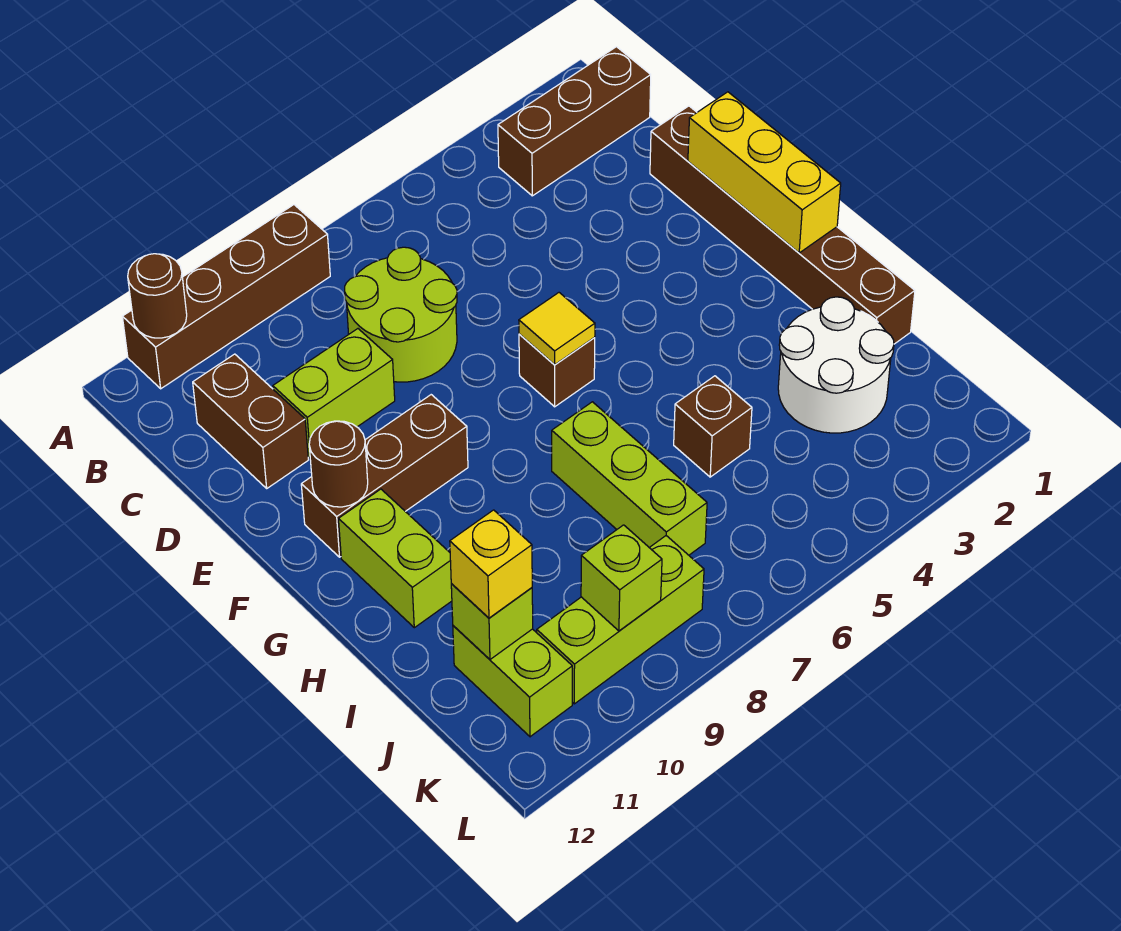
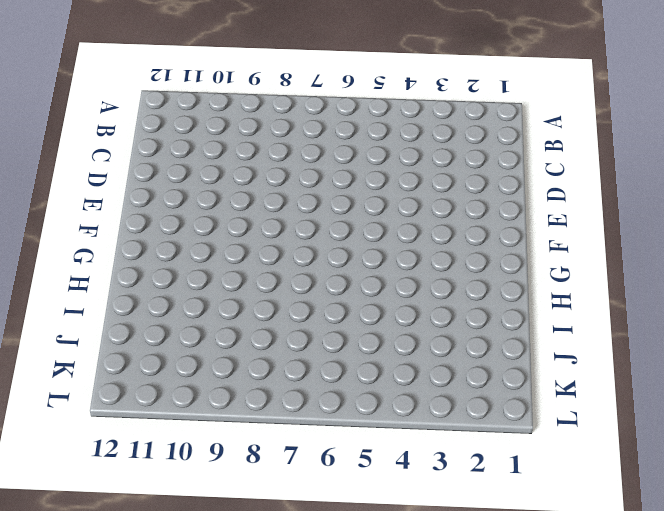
none -> brown 1x4 brick [122,205,330,389]
none -> brown 1x3 brick [498,47,651,196]
none -> lime 2x2 round brick [345,247,457,382]

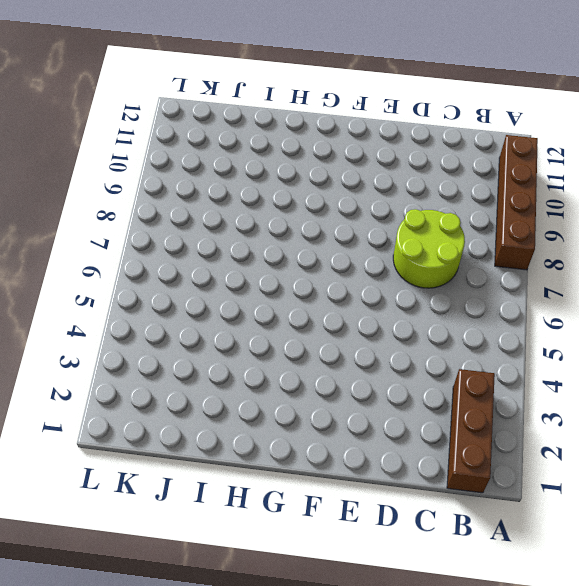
none -> brown 1x2 brick [193,354,308,488]
none -> brown 1x6 brick [650,106,915,344]
none -> lime 1x2 brick [273,329,395,458]

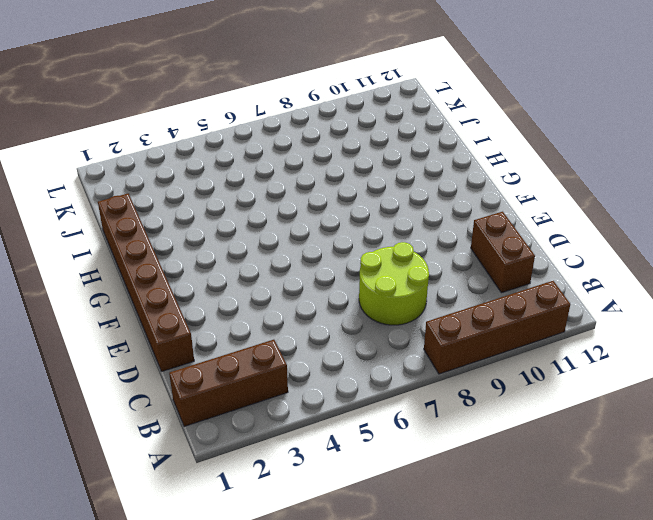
none -> lime 1x2 brick [273,329,395,458]
none -> brown 1x1 brick [519,334,595,407]
none -> brown 1x3 brick [301,395,468,557]

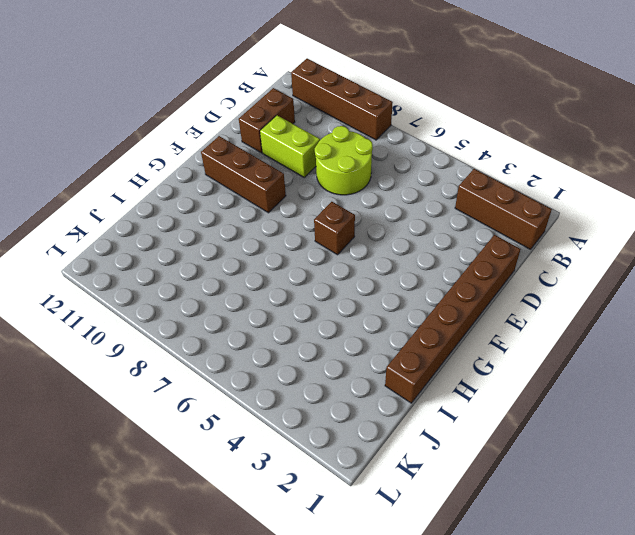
none -> lime 1x2 brick [339,489,452,628]
none -> lime 1x3 brick [552,402,707,555]
none -> white 2x2 round brick [778,297,894,433]

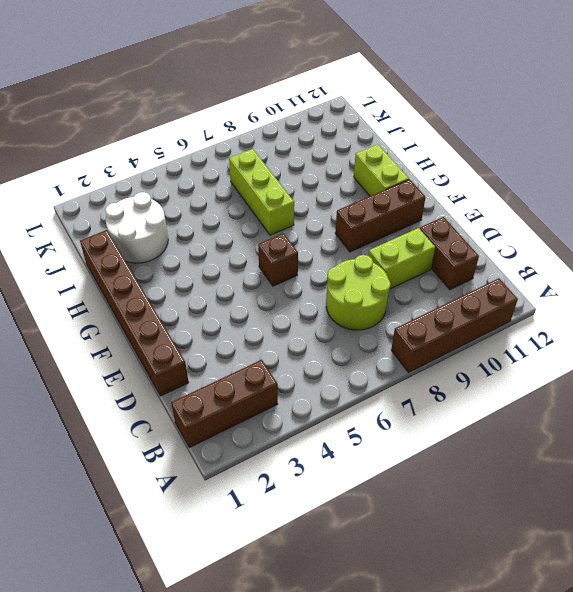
none -> brown 1x1 brick [674,376,752,477]
none -> lime 1x2 brick [453,626,572,737]
none -> lime 1x3 brick [537,536,704,704]

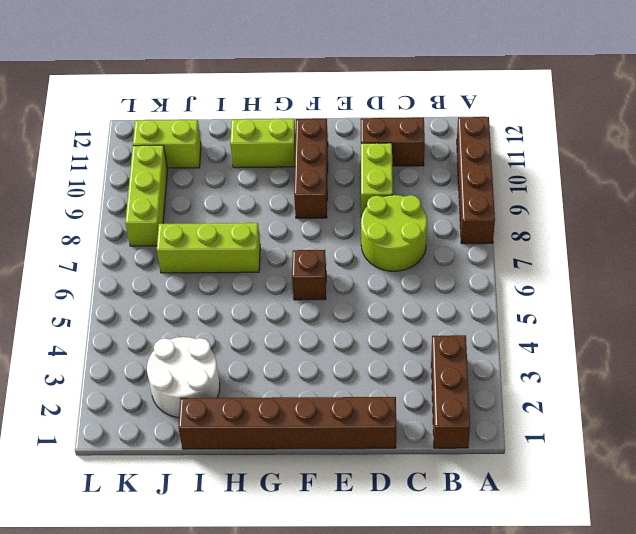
none -> brown 1x1 brick [674,376,752,477]
none -> brown 1x1 round brick [128,254,187,338]
none -> yellow 1x3 brick [688,92,841,253]

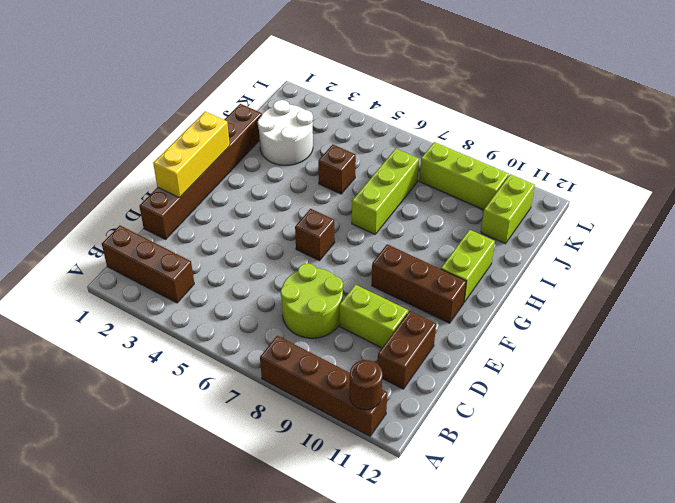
none -> yellow 1x1 tile [519,293,595,365]
none -> brown 1x1 round brick [309,421,368,507]
none -> lime 1x1 brick [451,584,533,659]

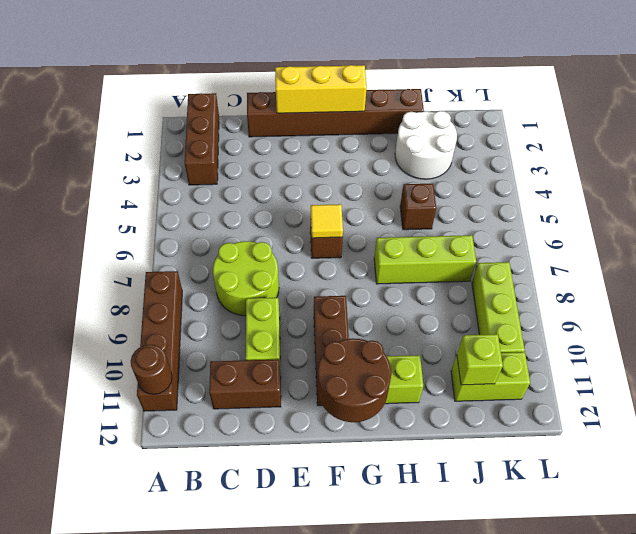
brown 2x2 round brick [318,338,391,422] -> brown 1x1 round brick [309,421,368,507]
none -> lime 1x1 brick [581,525,662,631]
none -> yellow 1x1 brick [450,510,532,618]

